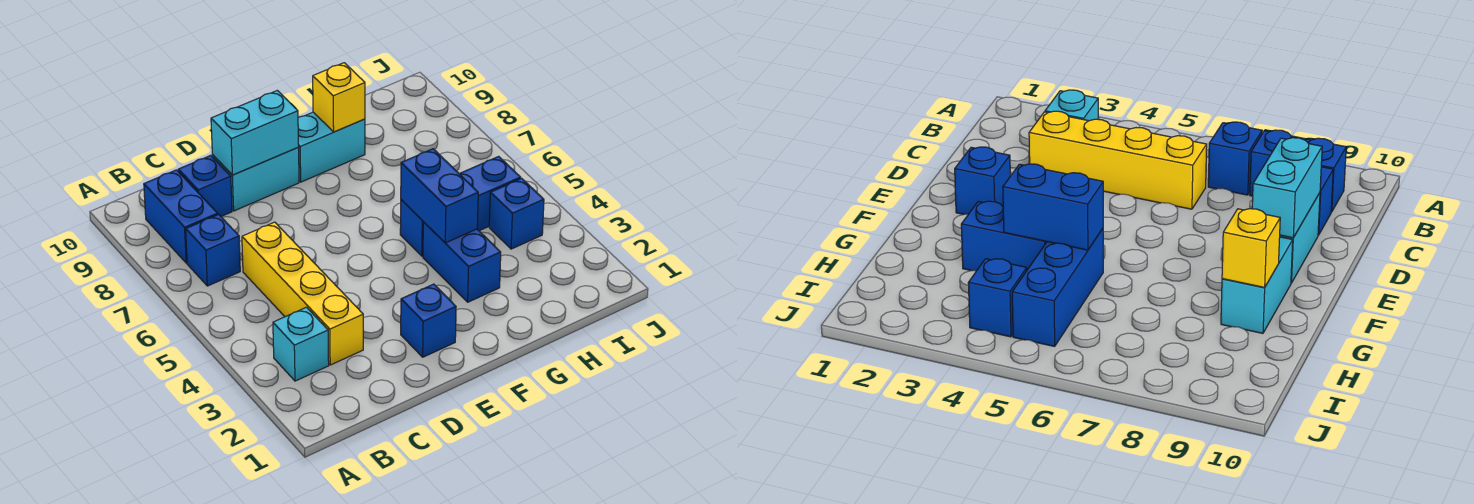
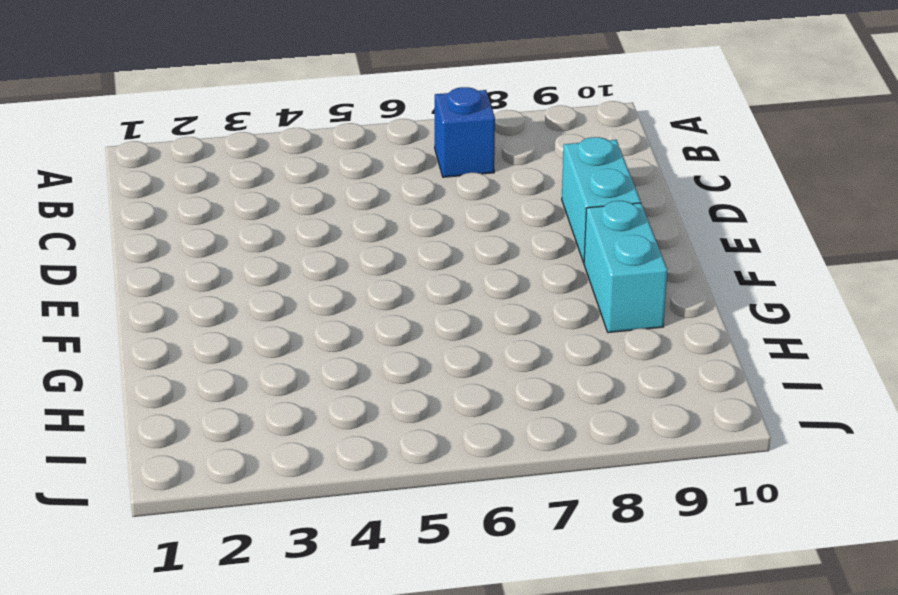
none -> cyan 1x1 brick [273,307,329,381]
none -> blue 1x2 brick [144,170,218,263]
none -> yellow 1x4 brick [242,222,363,365]

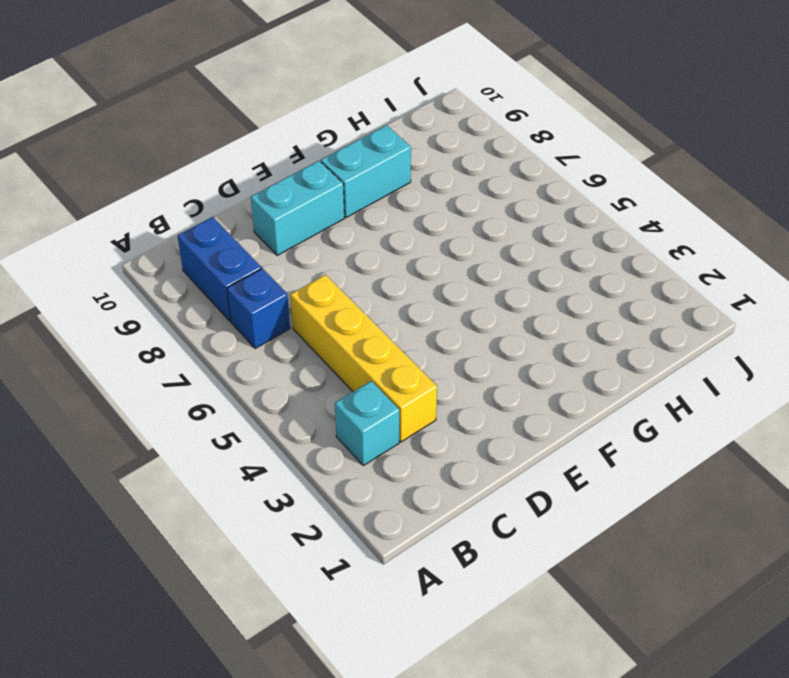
none -> blue 1x1 brick [178,155,232,216]
none -> blue 1x1 brick [401,284,456,357]
none -> blue 1x2 brick [423,222,501,302]

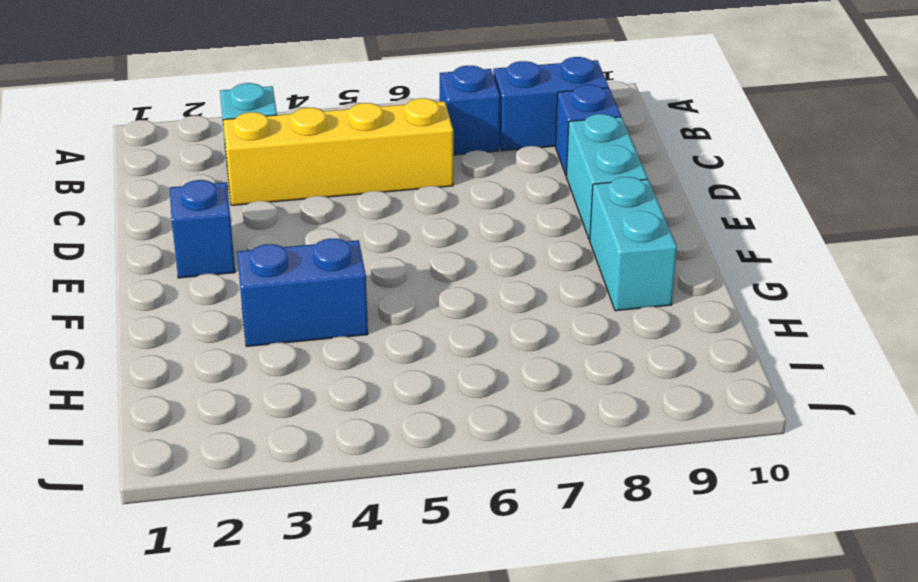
none -> blue 1x3 brick [400,156,521,256]
none -> blue 1x1 brick [489,178,544,249]
none -> cyan 1x2 brick [211,90,299,175]

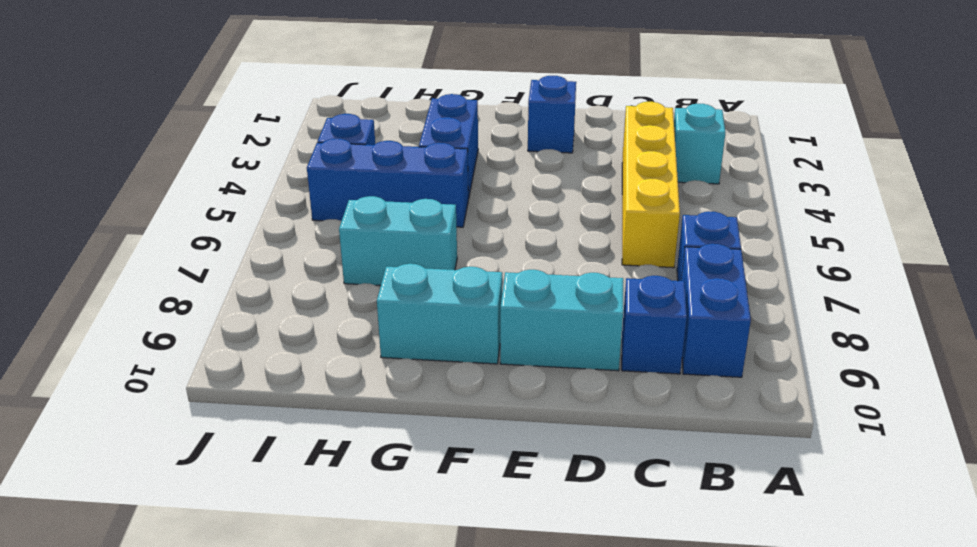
cyan 1x2 brick [339,196,457,286] -> cyan 1x2 brick moved to [211,90,299,175]
none -> blue 1x2 brick [401,149,478,243]
none -> yellow 1x1 brick [313,63,365,132]

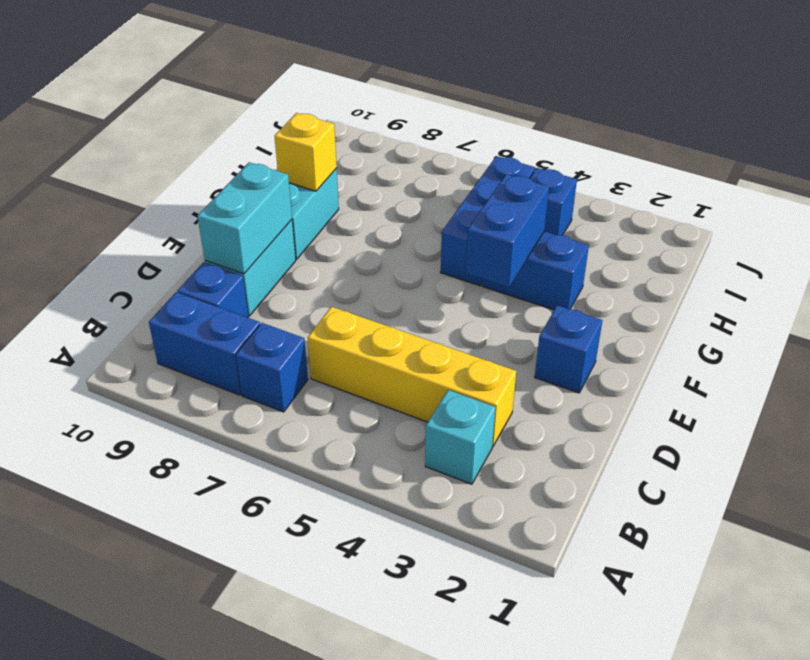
blue 1x2 brick [466,174,549,287] -> blue 1x2 brick turned to [401,149,478,243]

